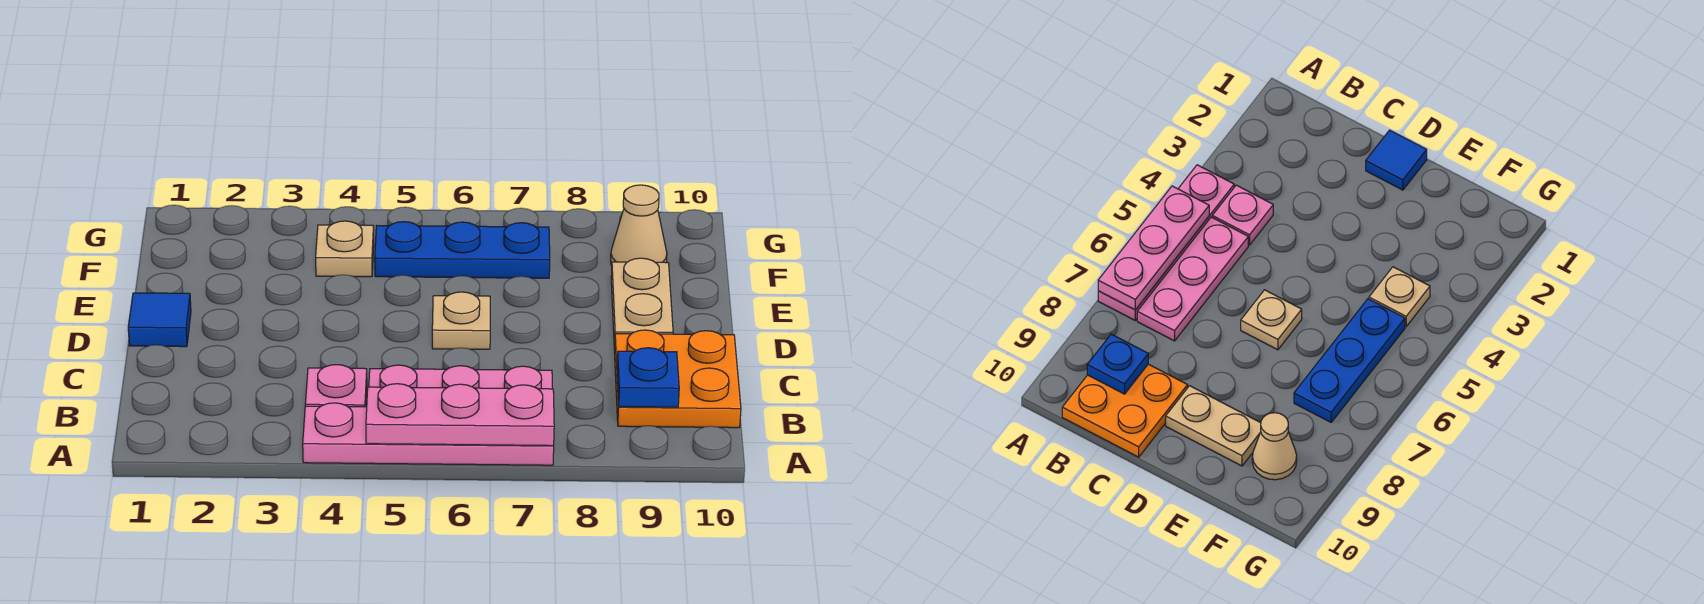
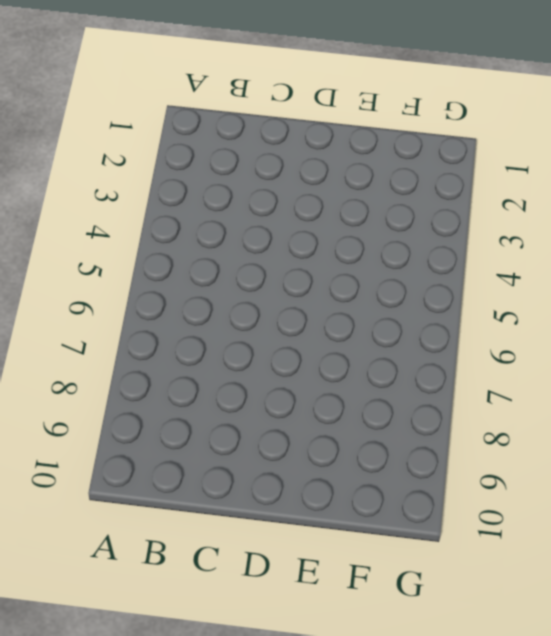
none -> pink 1x4 plate [303,403,554,465]
none -> pink 1x1 plate [305,365,367,407]
none -> pink 1x3 plate [369,365,552,389]

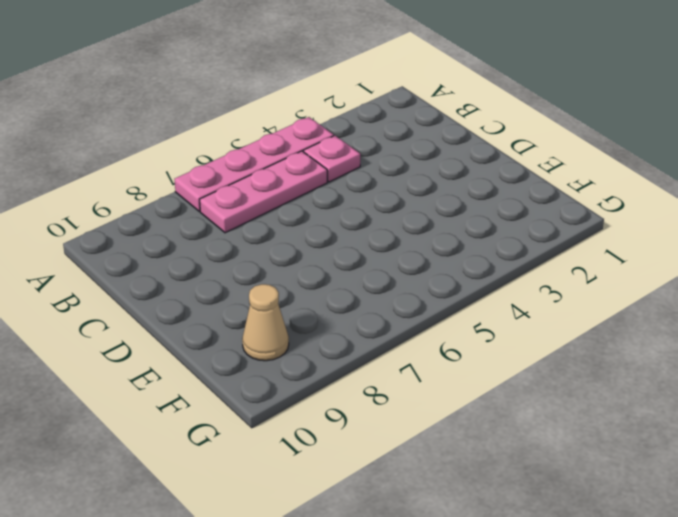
none -> orange 2x2 plate [614,330,741,428]
none -> blue 1x1 tile [128,293,191,347]
none -> tan 1x1 plate [432,292,490,349]

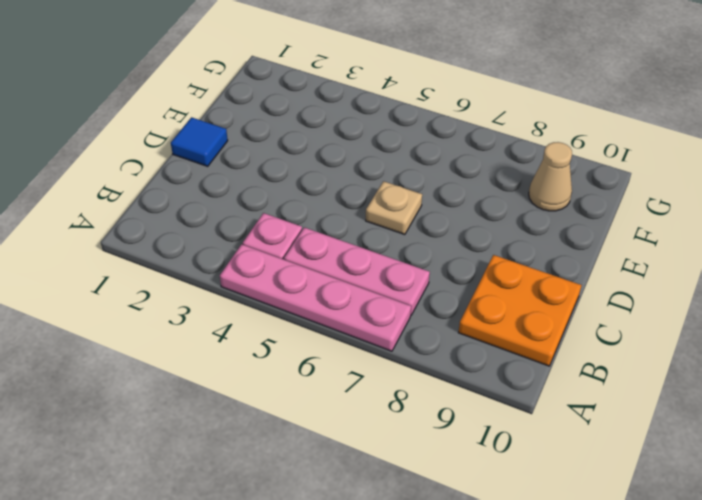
none -> tan 1x2 plate [611,258,673,350]
none -> tan 1x1 plate [316,221,374,277]
none -> blue 1x3 plate [375,222,550,278]

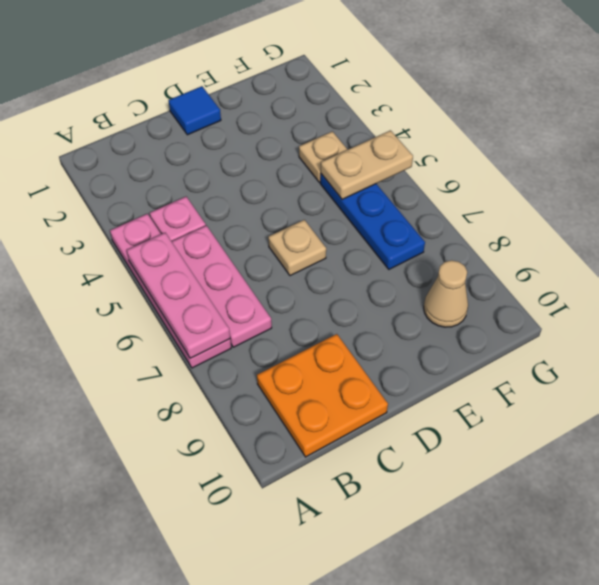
tan 1x2 plate [321,130,413,199] -> tan 1x2 plate moved to [611,258,673,350]
none -> blue 1x1 plate [617,348,679,407]

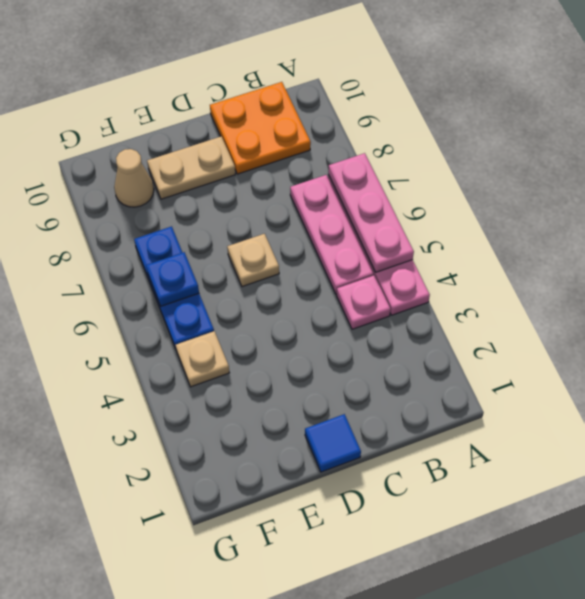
blue 1x1 plate [146,252,199,306] -> blue 1x1 plate moved to [617,348,679,407]

